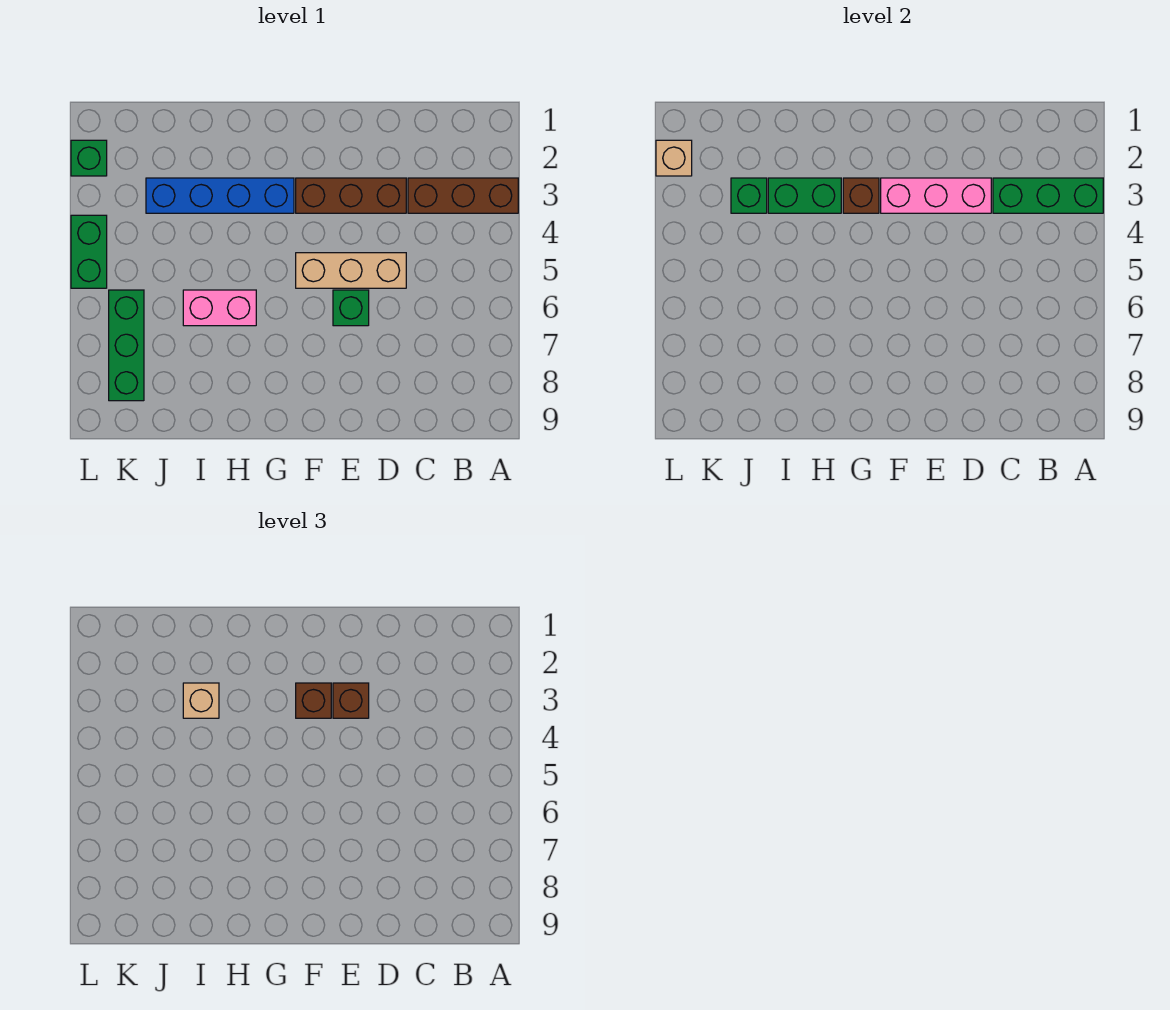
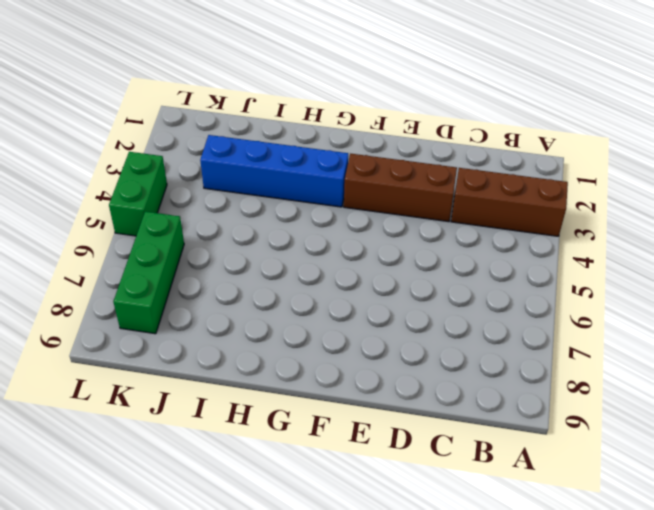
none -> tan 1x3 brick [296,253,406,288]
none -> green 1x1 brick [333,290,369,326]
none -> pink 1x2 brick [183,290,256,326]

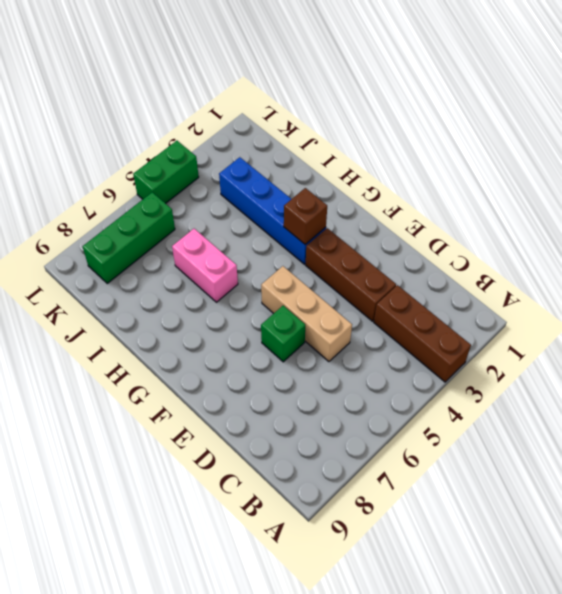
none -> green 1x1 brick [71,140,107,176]
none -> green 1x3 brick [993,178,1103,213]
none -> pink 1x3 brick [881,178,991,213]

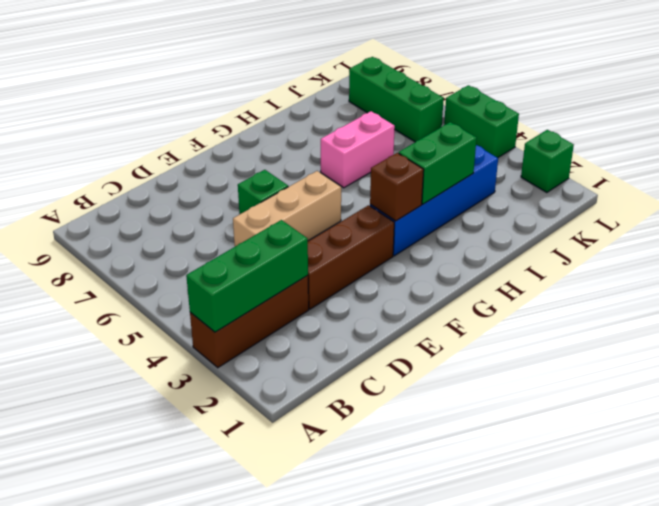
none -> pink 1x3 brick [881,178,991,213]
none -> green 1x1 brick [731,178,767,213]
none -> tan 1x1 brick [656,140,692,176]

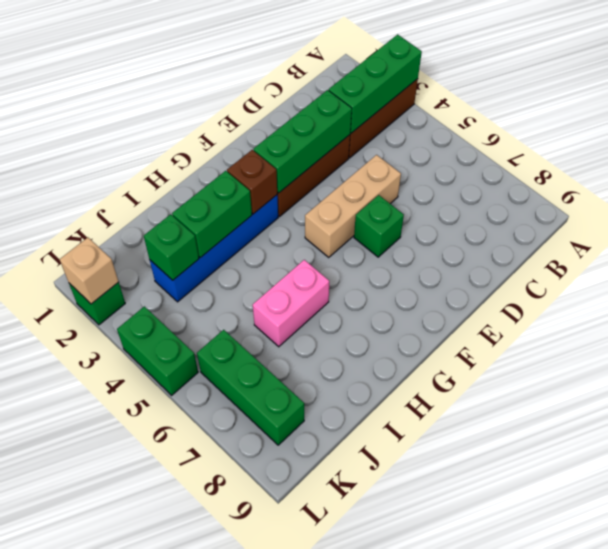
green 1x3 brick [253,90,352,193] -> pink 1x3 brick [881,178,991,213]
none -> brown 1x1 brick [333,683,369,718]
none -> brown 1x1 brick [296,683,331,718]
none -> tan 1x1 brick [183,683,219,718]

